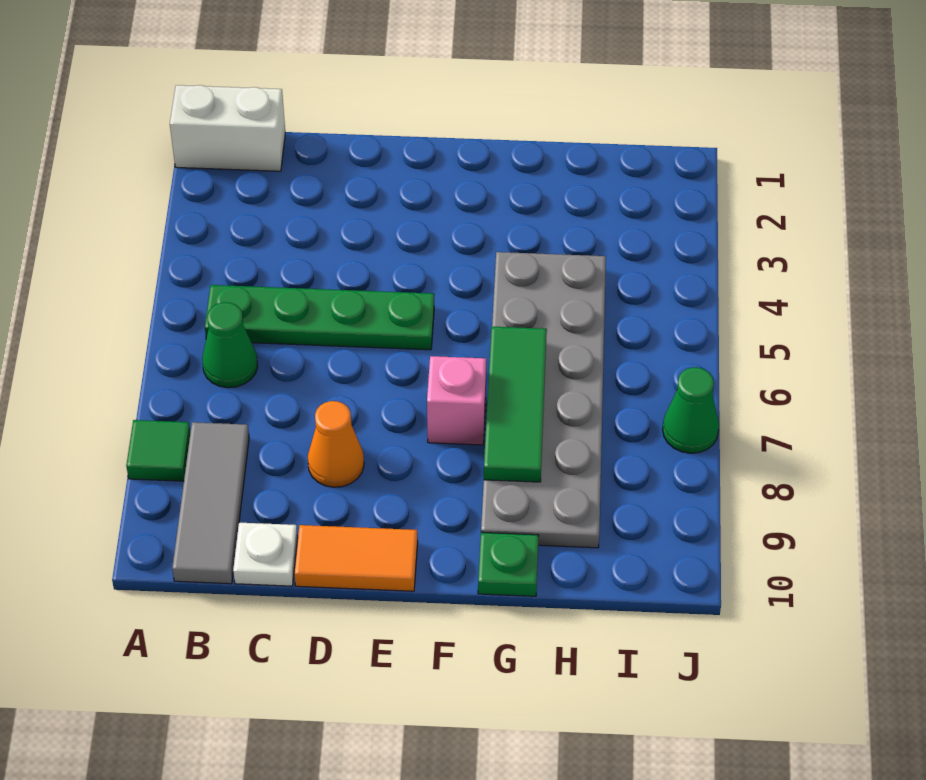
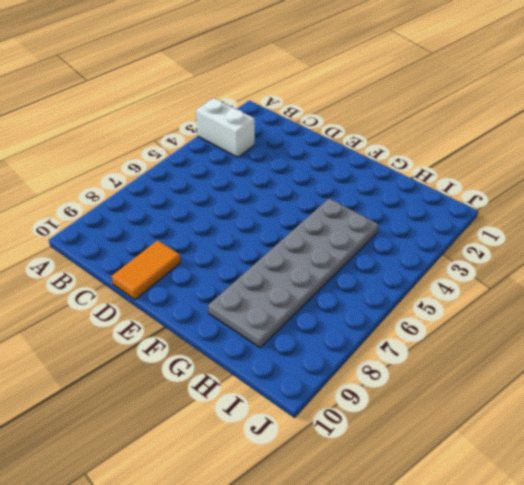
white 1x2 brick [196,98,255,157] -> white 1x2 brick moved to [170,85,285,171]
orange 1x2 tile [112,240,181,300] -> orange 1x2 tile turned to [294,525,418,591]
none -> green 1x1 tile [126,420,190,481]
none -> green 1x4 plate [205,285,434,350]
none -> green 1x1 cone [202,302,258,388]

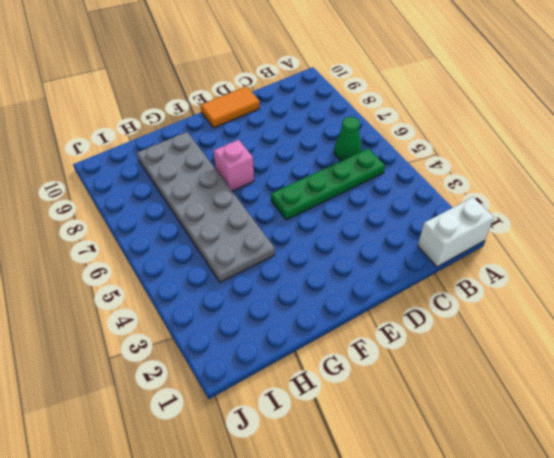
none -> green 1x1 tile [126,420,190,481]
none -> grey 1x3 tile [172,422,249,584]
none -> white 1x1 plate [233,523,298,586]

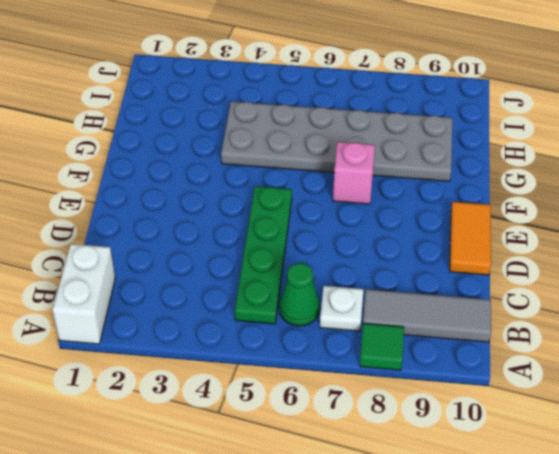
white 1x1 plate [320,286,364,331] -> white 1x1 plate moved to [233,523,298,586]
none -> orange 1x1 cone [308,401,364,487]
none -> green 1x1 plate [478,532,539,596]
none -> green 1x1 cone [663,367,719,453]

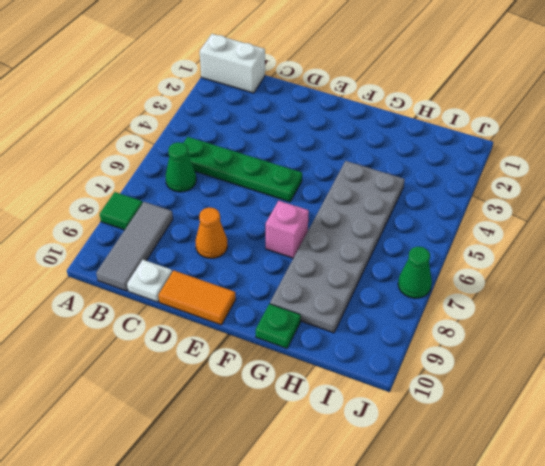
none -> green 1x3 tile [484,327,547,482]

